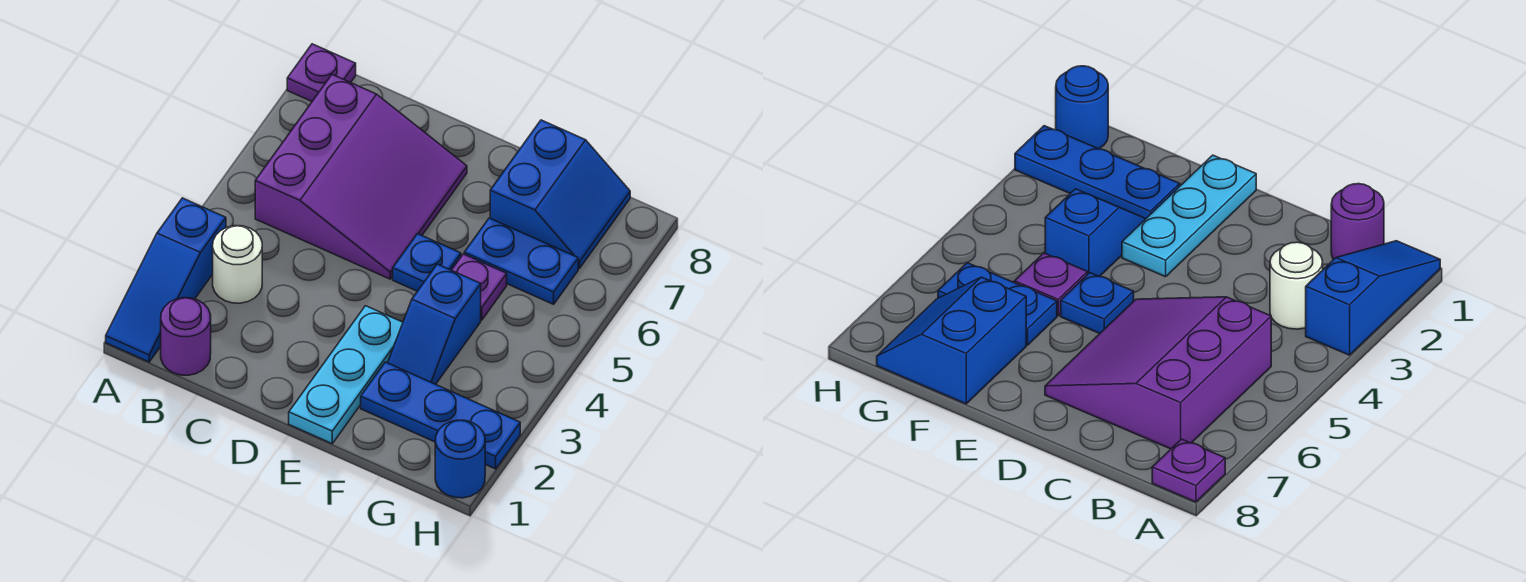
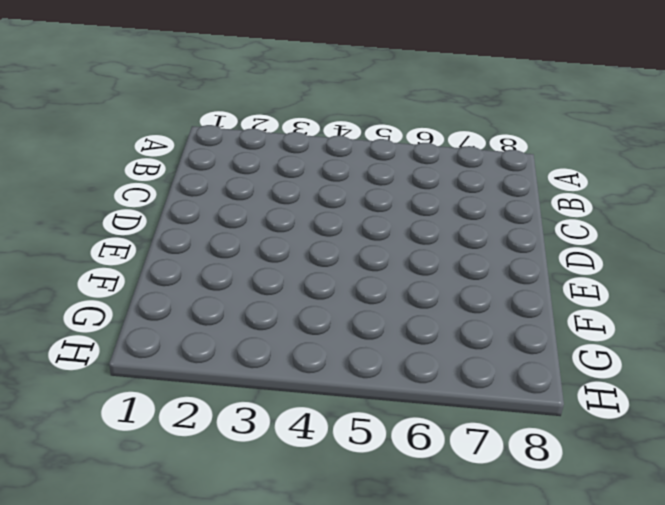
none -> blue 1x3 slope [106,198,226,362]
none -> purple 1x1 plate [287,44,356,101]
none -> purple 1x1 round brick [161,298,211,375]

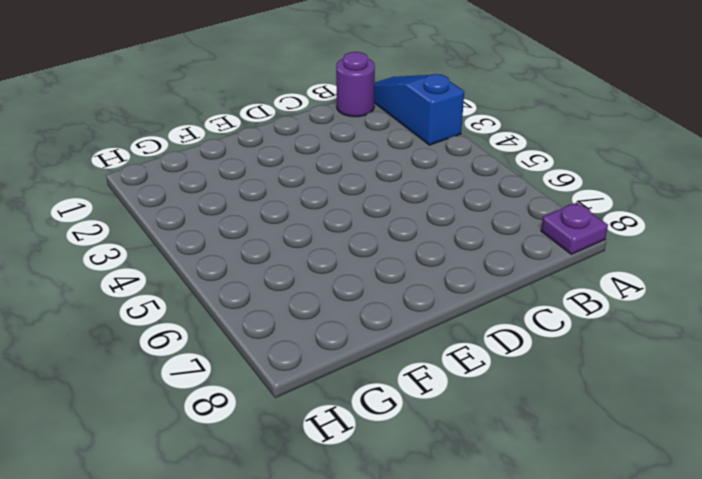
none -> white 1x1 round brick [213,226,262,303]
none -> purple 3x3 slope [255,75,467,279]
none -> cyan 1x3 plate [289,306,403,444]

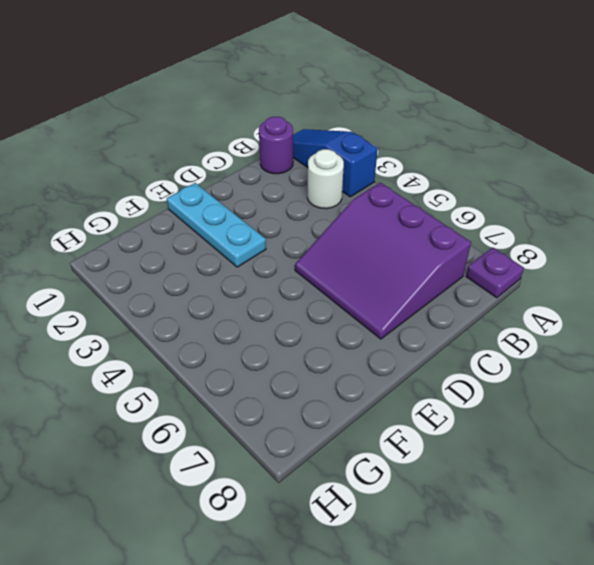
none -> blue 1x1 plate [393,234,461,291]
none -> blue 1x3 plate [361,362,520,469]
none -> blue 1x2 slope [388,264,481,384]

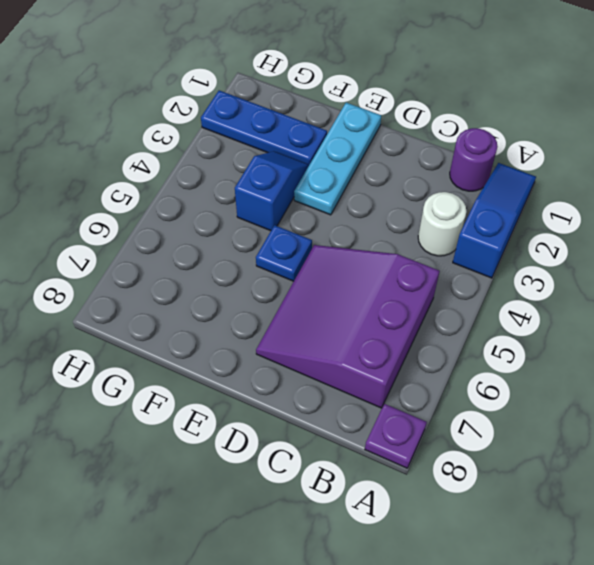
none -> purple 1x1 plate [452,254,507,320]
none -> blue 1x2 plate [464,218,578,304]
none -> blue 2x2 slope [490,120,630,268]

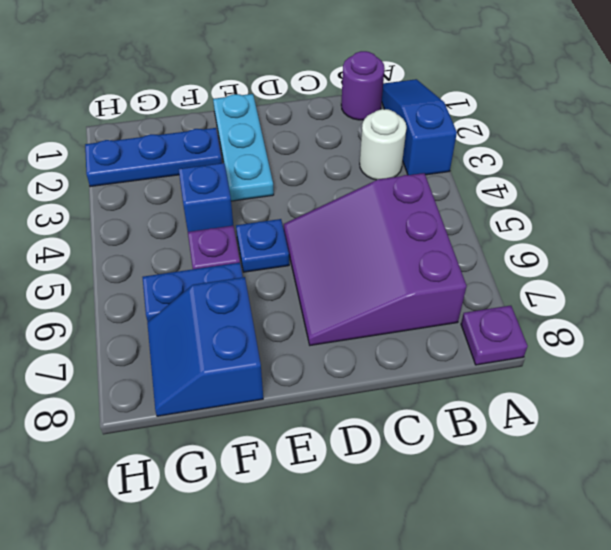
none -> blue 1x1 round brick [435,420,485,498]

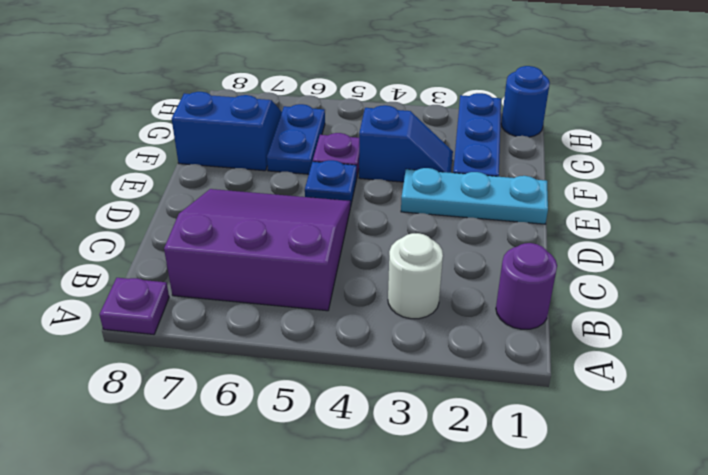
none -> blue 1x3 slope [106,198,226,362]

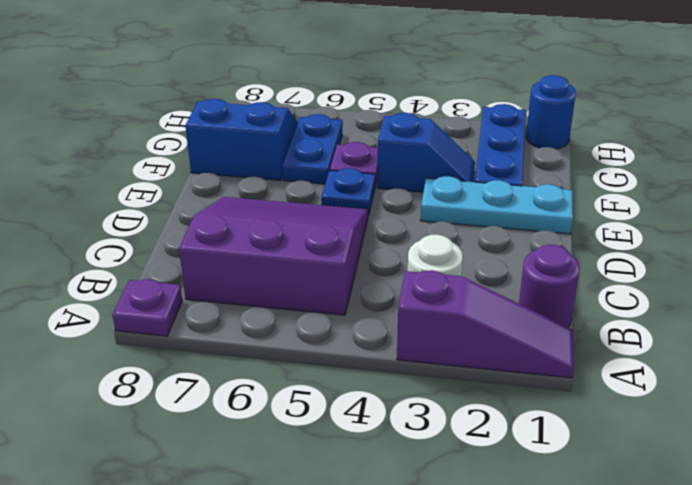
purple 1x3 slope [397,270,574,378] -> blue 1x3 slope [106,198,226,362]

